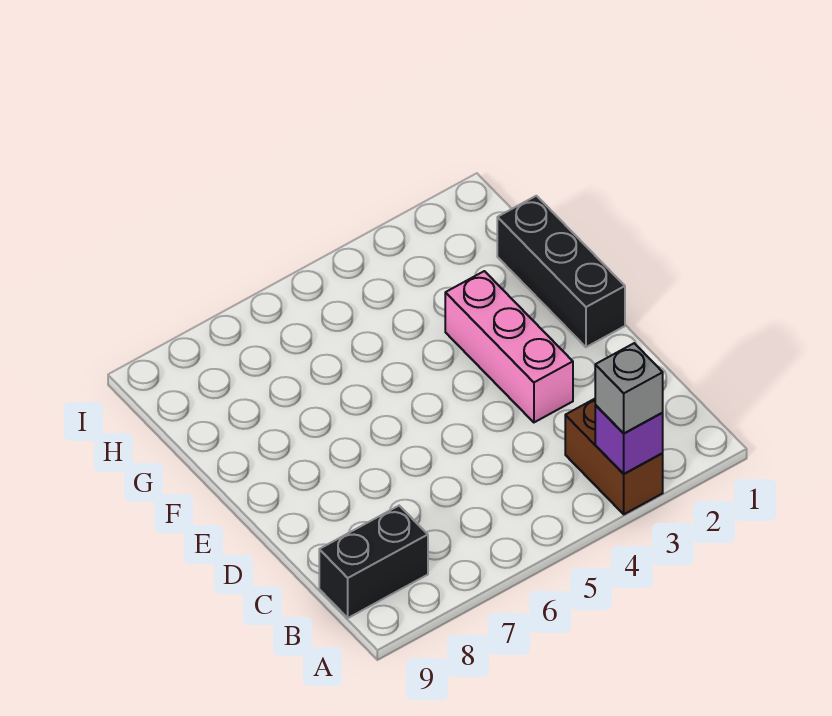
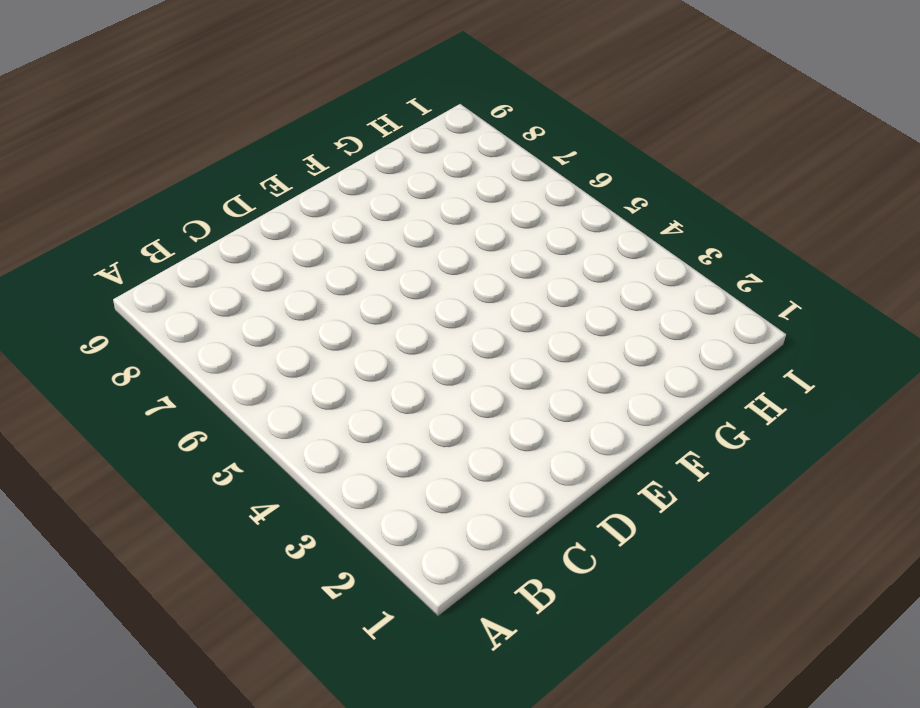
none -> brown 1x2 brick [565,399,663,514]
none -> black 1x2 brick [319,506,428,618]

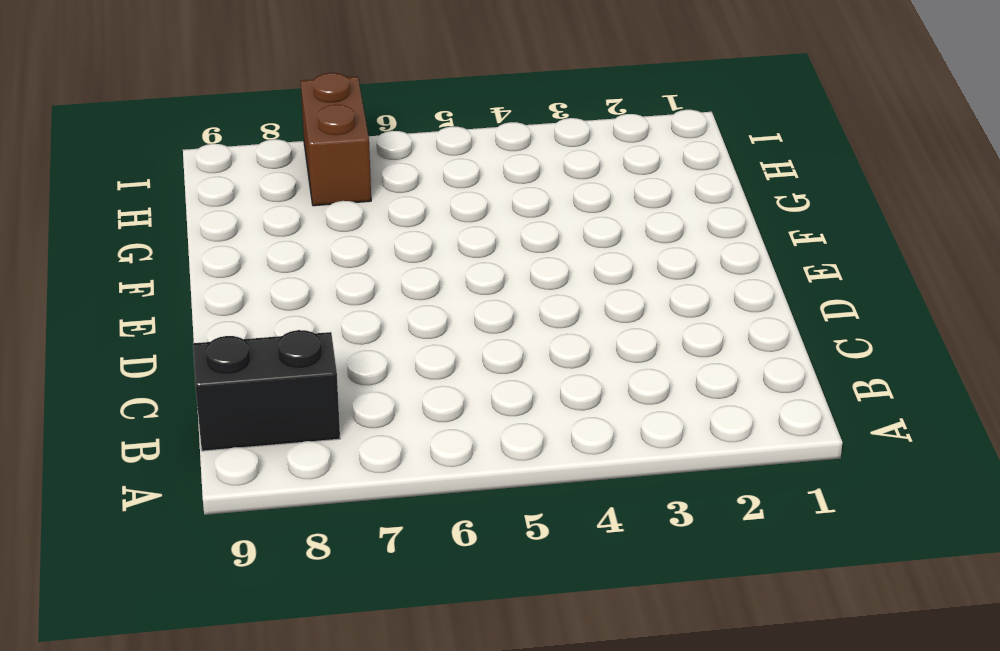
brown 1x2 brick [301,73,371,206] -> brown 1x2 brick moved to [565,399,663,514]
none -> pink 1x3 brick [445,271,573,422]
none -> black 1x3 brick [497,196,625,347]

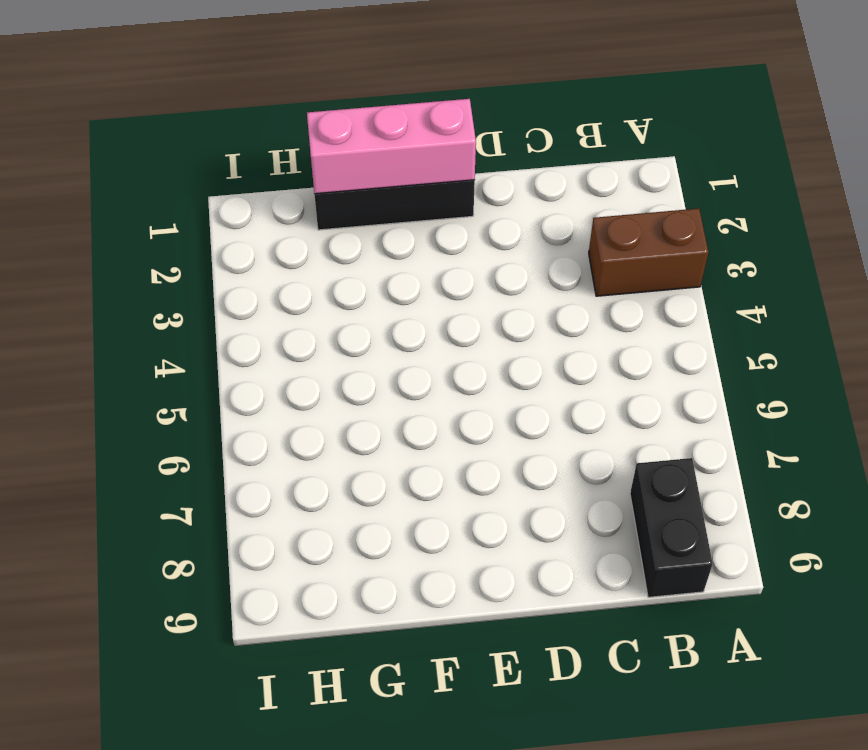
pink 1x3 brick [307,99,476,194] -> pink 1x3 brick moved to [445,271,573,422]
none -> purple 1x1 brick [595,405,663,474]
none -> grey 1x1 brick [595,343,663,433]

